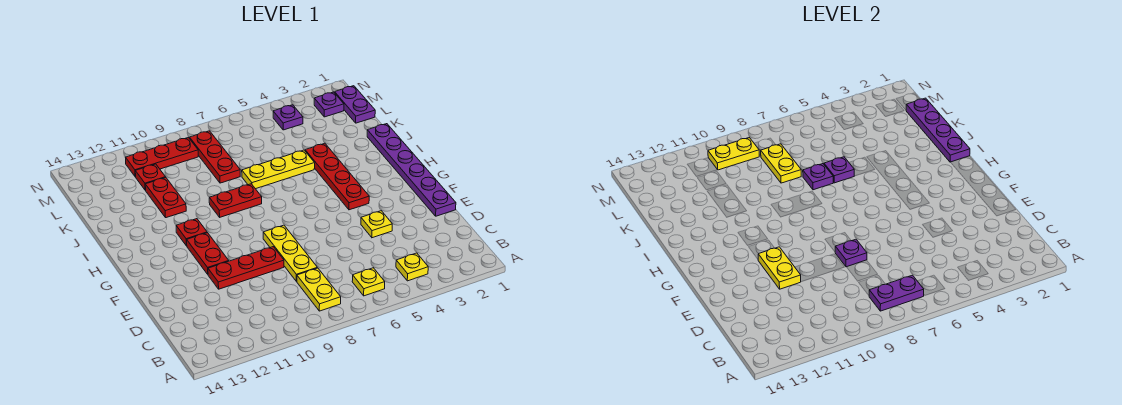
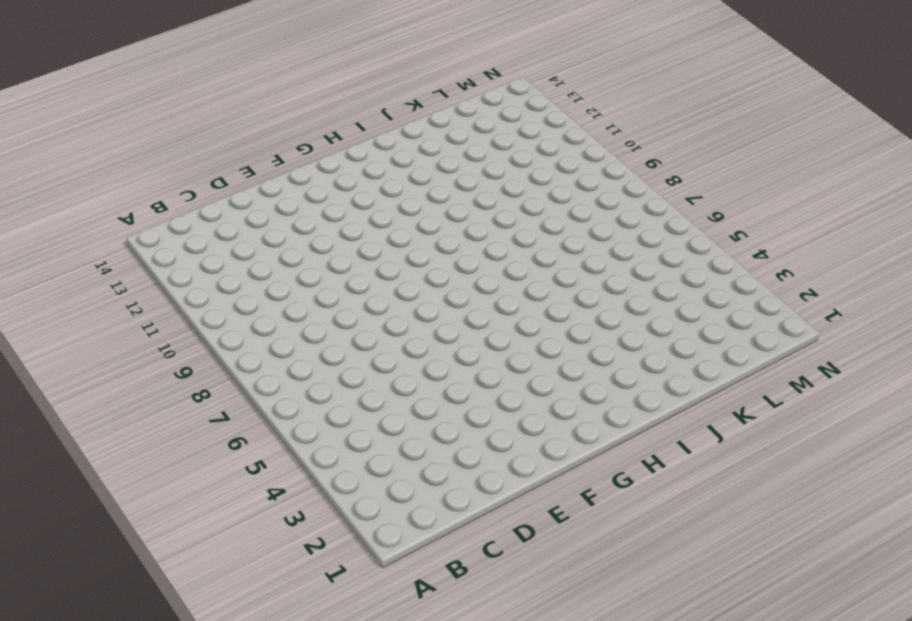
none -> yellow 1x1 plate [396,253,428,281]
none -> yellow 1x1 plate [352,268,385,296]
none -> yellow 1x2 plate [297,268,341,311]

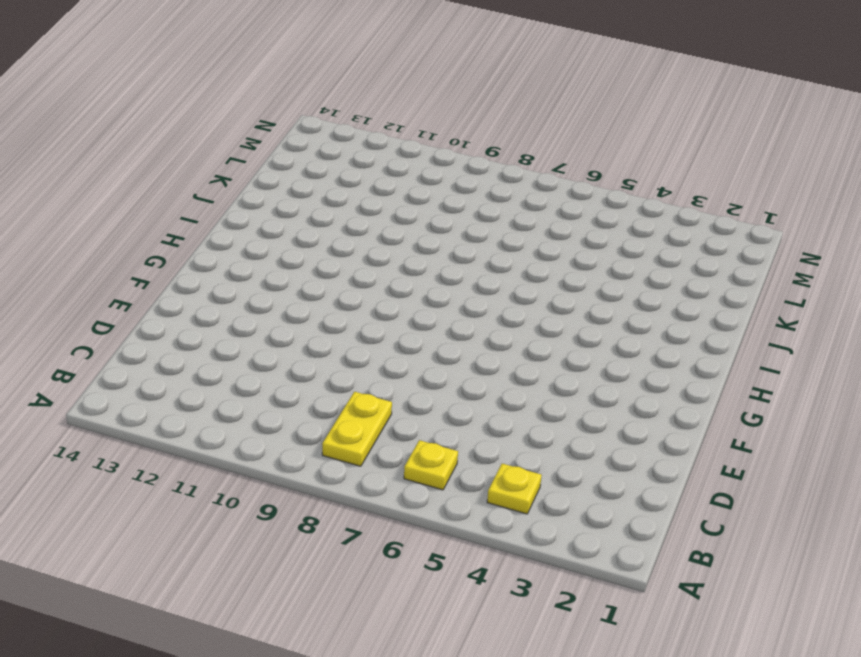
none -> yellow 1x3 plate [263,225,317,281]
none -> purple 1x6 plate [367,124,456,216]
none -> yellow 1x1 plate [361,211,392,238]

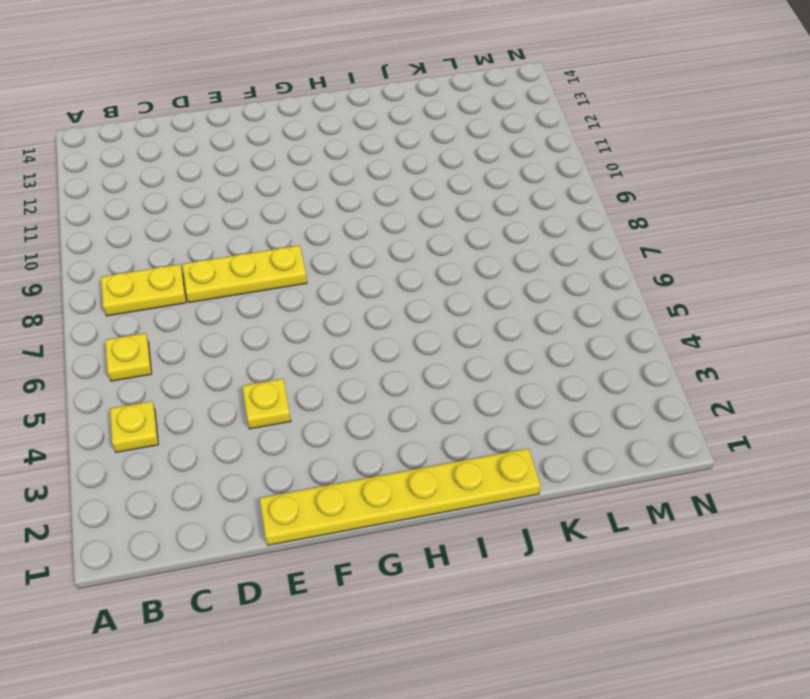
yellow 1x6 plate [260,448,541,545] -> purple 1x6 plate [367,124,456,216]
none -> red 1x3 plate [208,247,284,289]
none -> red 1x2 plate [187,233,228,274]
none -> red 1x4 plate [305,143,369,210]

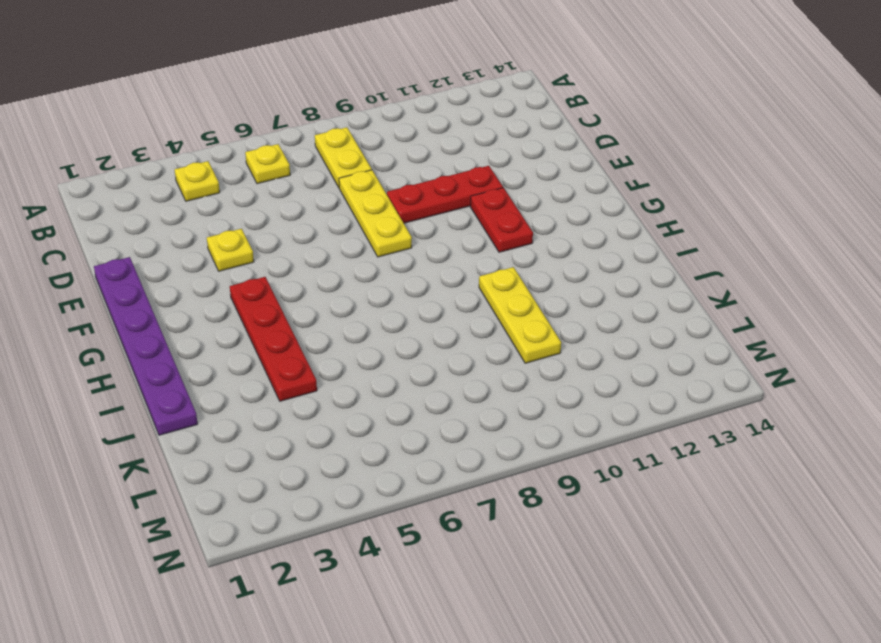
yellow 1x3 plate [479,267,561,363] -> yellow 1x3 plate turned to [242,150,315,189]
none -> red 1x1 plate [176,219,207,246]
none -> red 1x2 plate [209,184,262,217]
none -> red 1x2 plate [145,178,186,218]

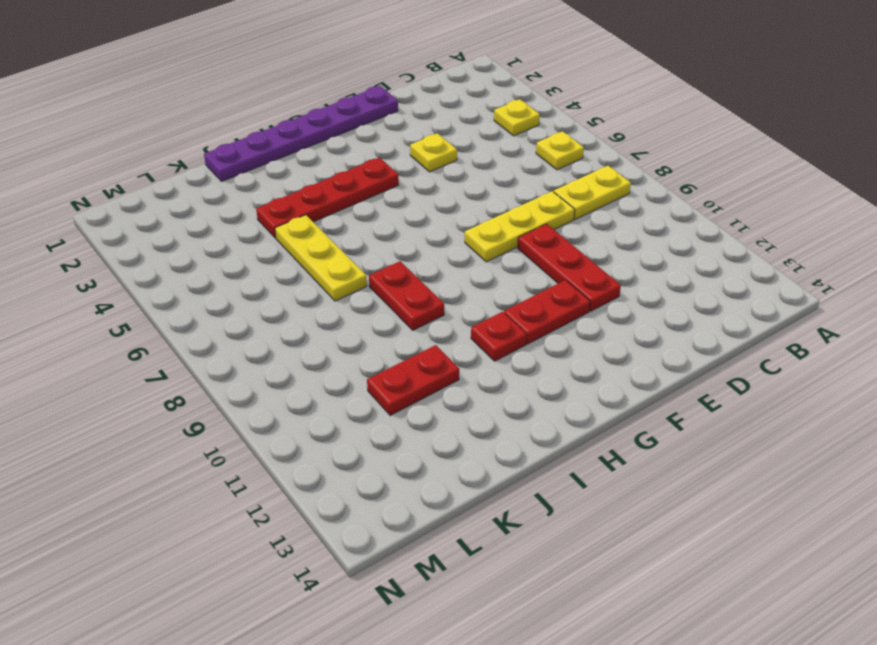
none -> red 1x3 plate [190,131,240,183]
none -> purple 1x2 plate [335,86,375,123]
none -> red 1x1 plate [135,164,166,190]

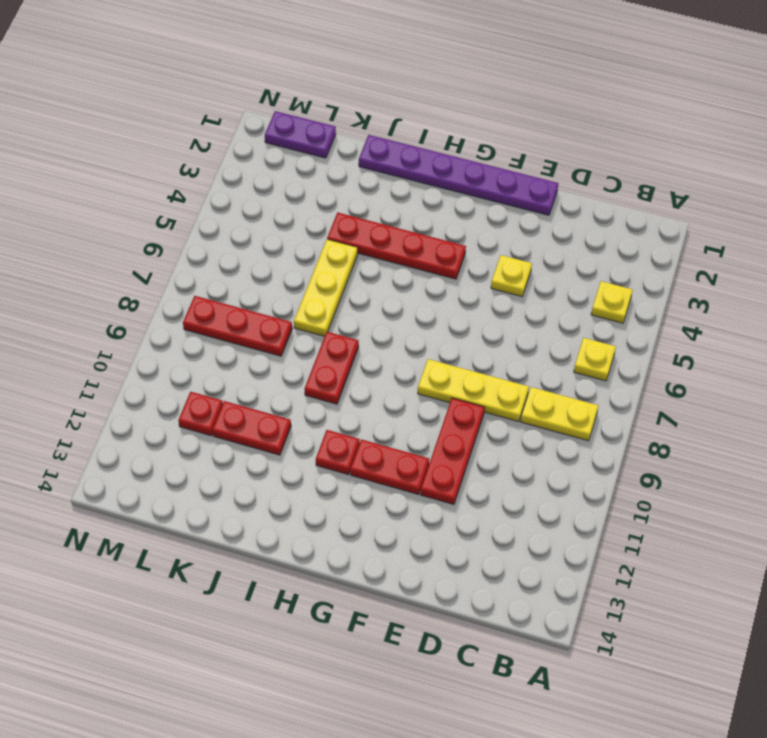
none -> purple 1x1 plate [314,92,344,117]
none -> purple 1x1 plate [273,105,303,130]
none -> red 1x3 plate [126,138,198,177]

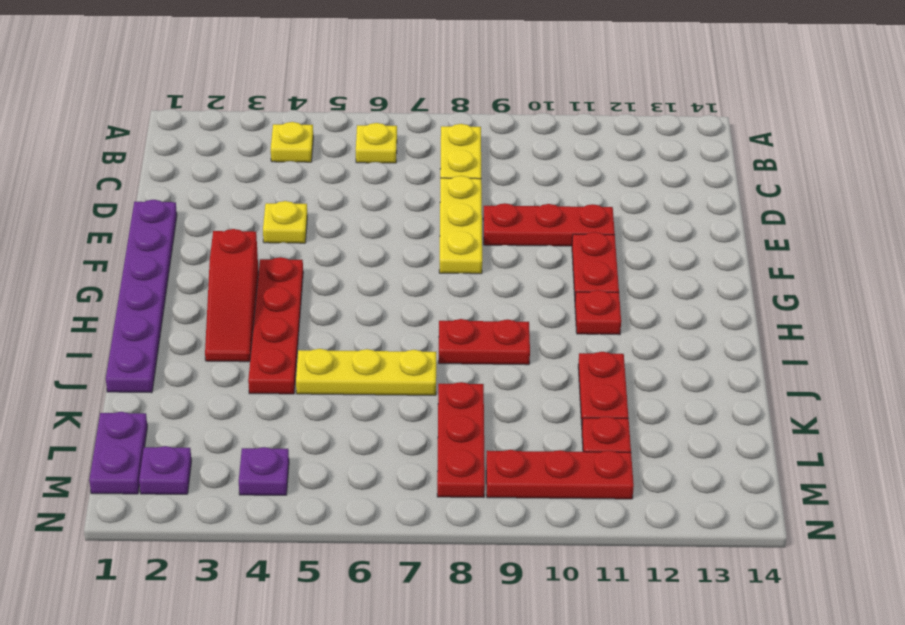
red 1x3 slope [205,229,258,362] -> none
none -> purple 1x2 plate [869,275,924,311]
none -> purple 1x1 plate [835,239,867,267]
none -> yellow 1x2 plate [758,247,801,289]

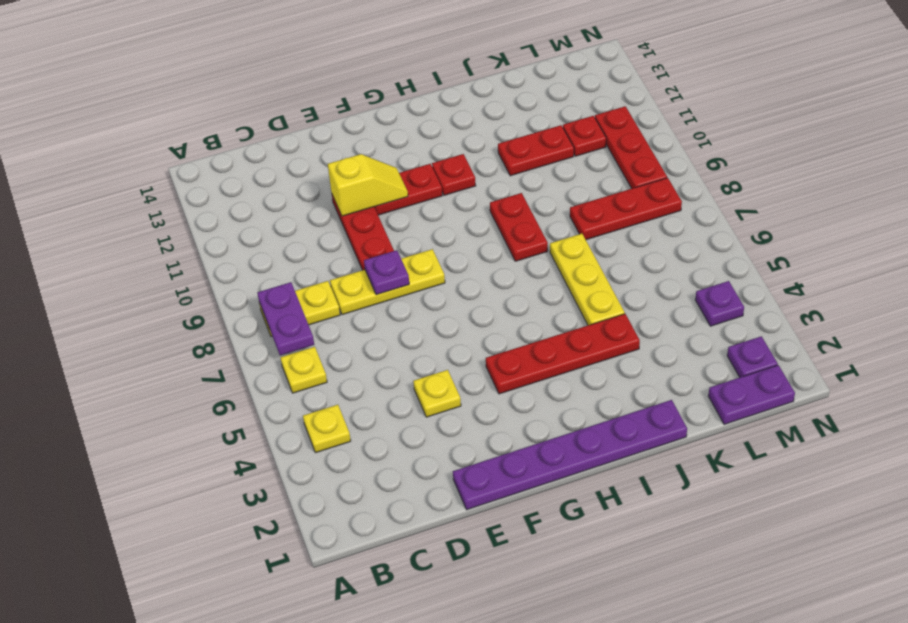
yellow 1x2 slope [328,154,408,216] -> yellow 1x2 plate [758,247,801,289]
none -> purple 1x4 plate [906,98,970,162]
none -> purple 1x1 plate [824,157,854,183]
none -> purple 1x1 plate [803,164,833,190]

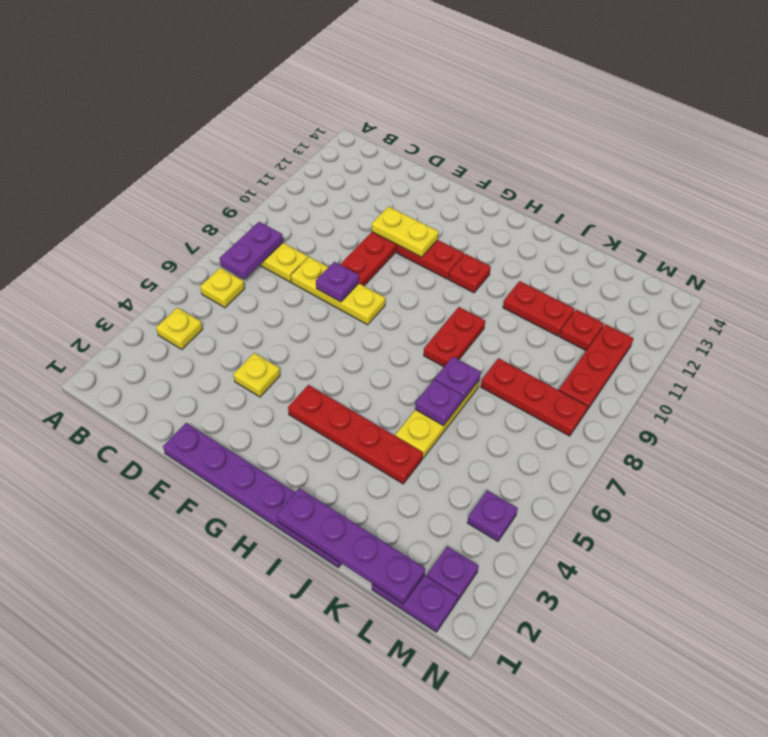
none -> yellow 1x2 plate [761,144,801,183]
none -> yellow 1x2 plate [708,138,759,170]

